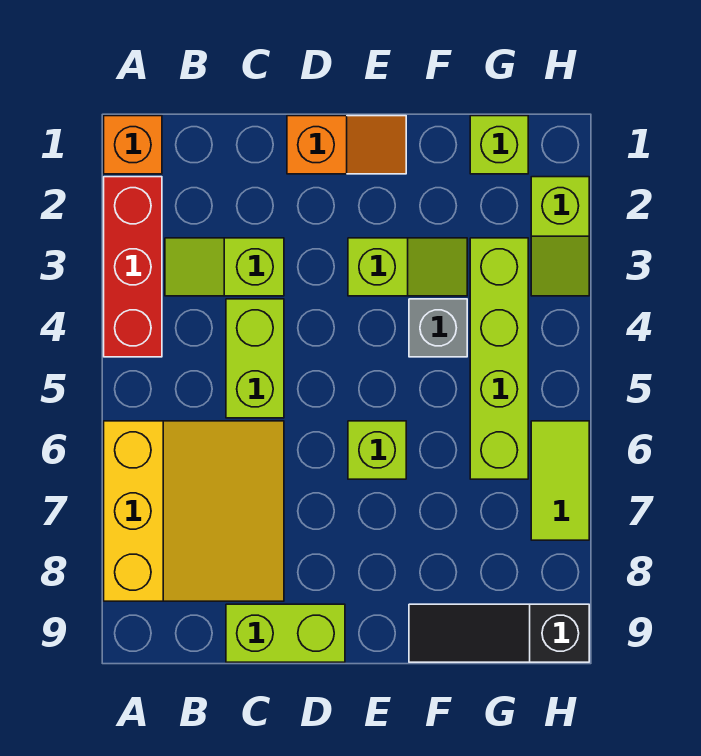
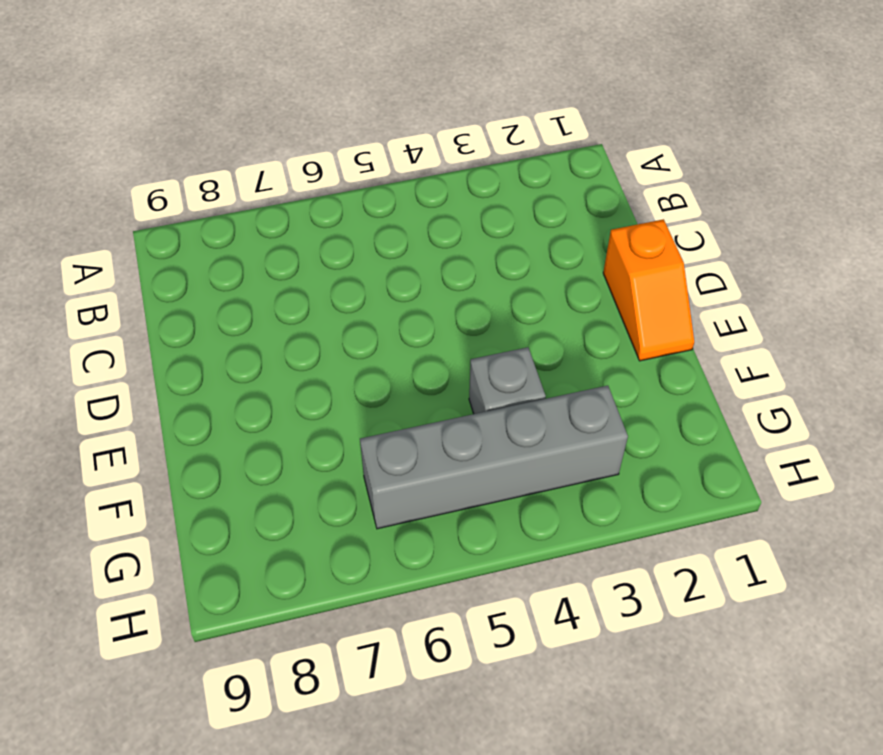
grey 1x4 brick [360,386,628,529] -> lime 1x4 brick [470,238,528,479]
none -> orange 1x1 brick [104,116,162,174]
none -> red 1x3 brick [104,177,162,357]
none -> yellow 3x3 slope [104,421,284,601]

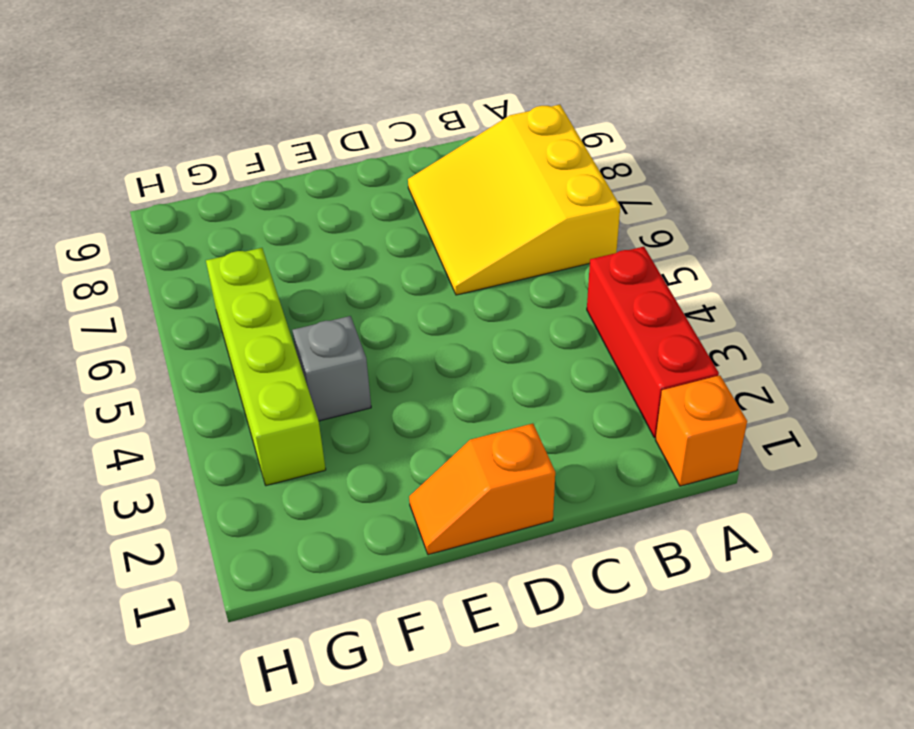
none -> lime 1x2 slope [165,238,284,296]
none -> lime 1x2 brick [226,299,284,418]
none -> lime 1x2 brick [226,604,345,662]

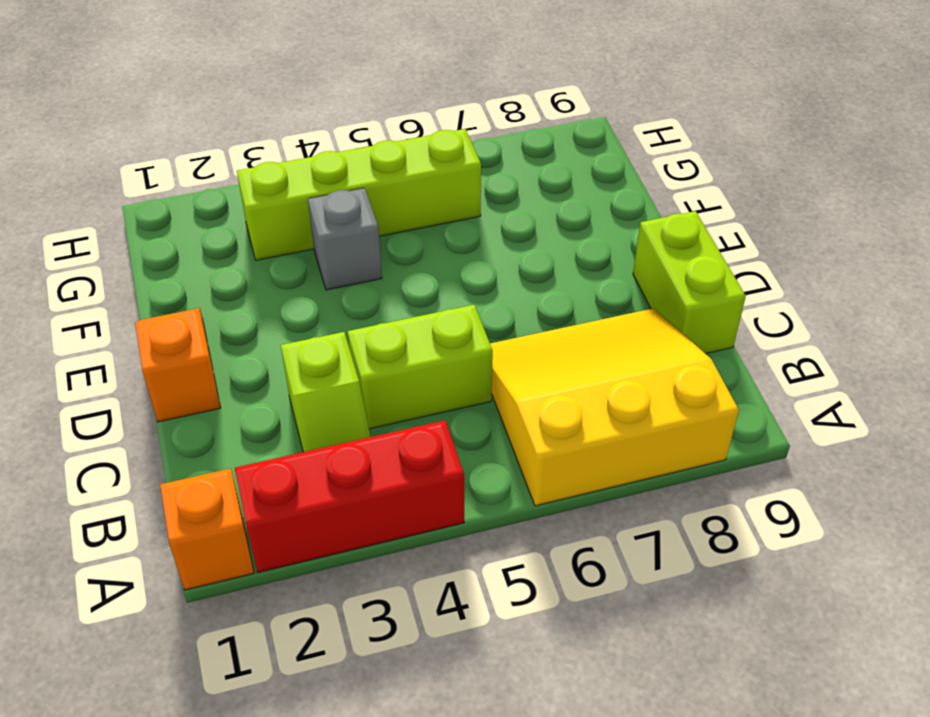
none -> lime 1x2 slope [348,238,467,296]
none -> lime 1x1 brick [348,421,406,479]
none -> black 1x3 slope [409,604,589,662]

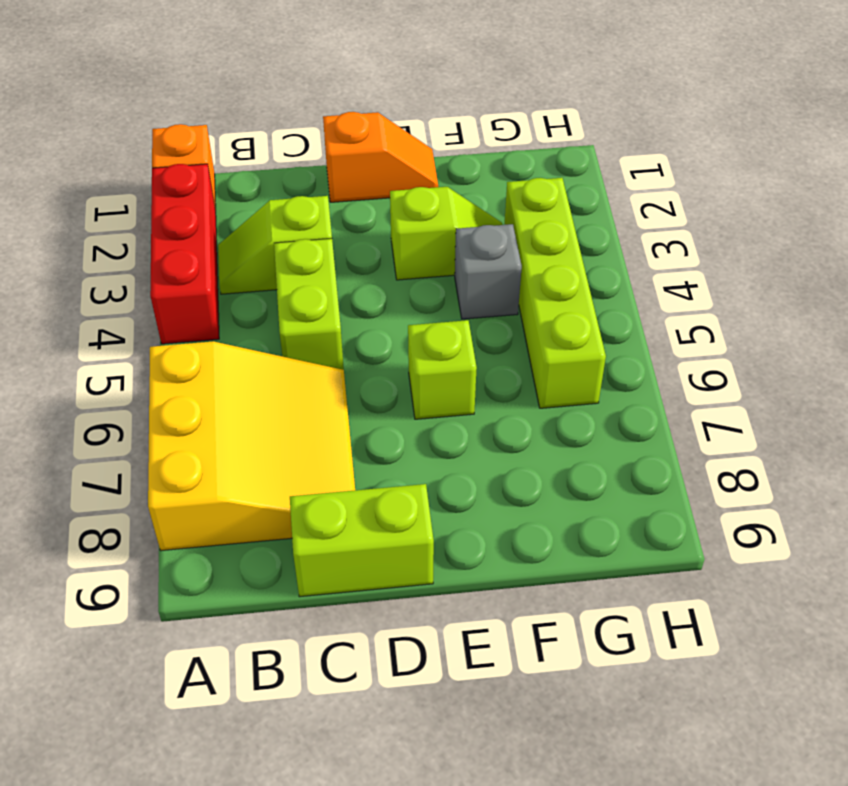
none -> black 1x3 slope [409,604,589,662]
none -> lime 1x1 brick [470,116,528,174]
none -> lime 1x2 slope [531,177,589,296]

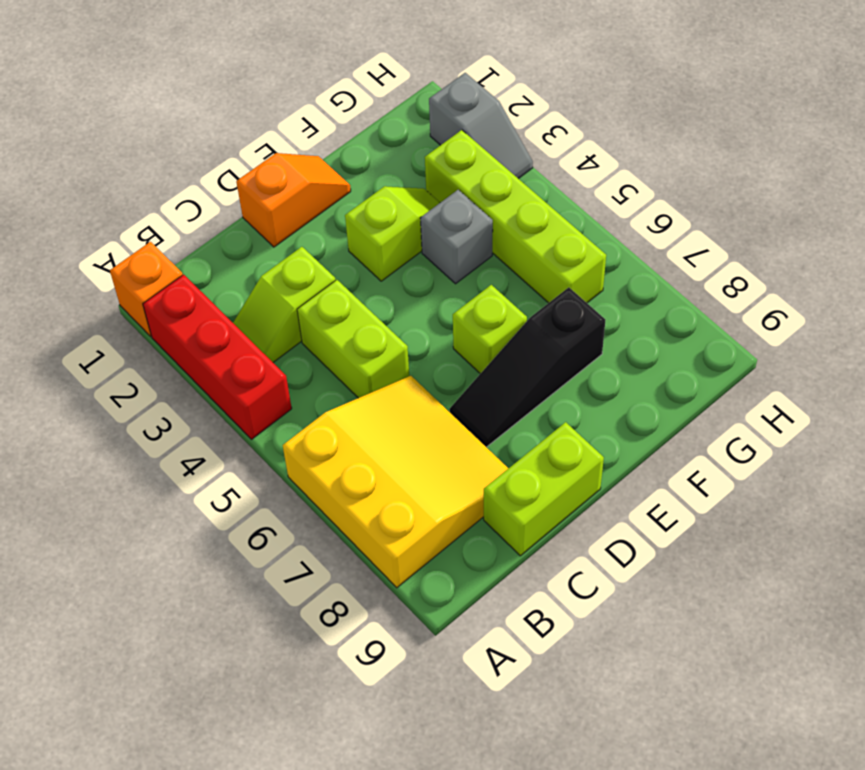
black 1x3 slope [450,287,605,447] -> black 1x3 slope moved to [409,604,589,662]
grey 1x2 slope [429,73,533,179] -> lime 1x2 slope [531,177,589,296]
none -> lime 1x1 brick [470,116,528,174]
none -> lime 1x2 tile [531,421,589,540]

